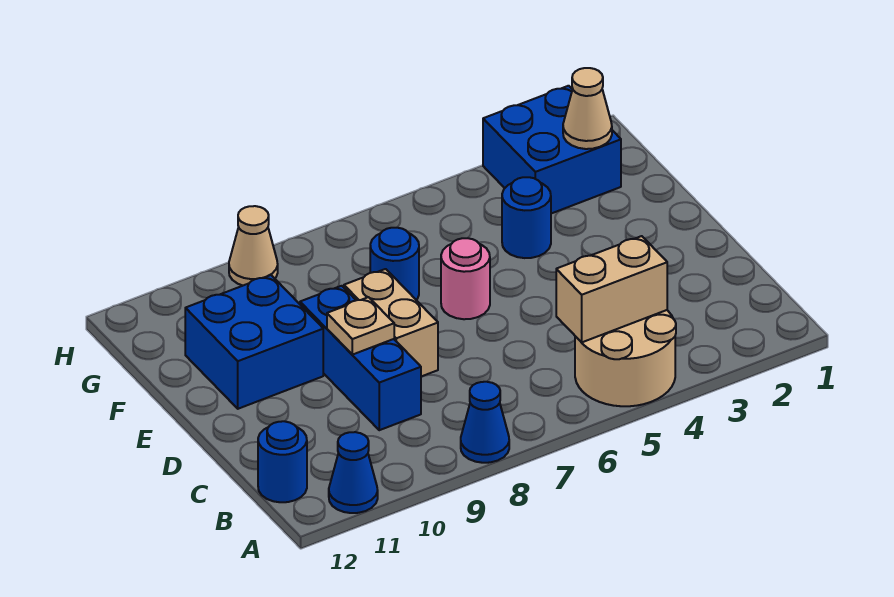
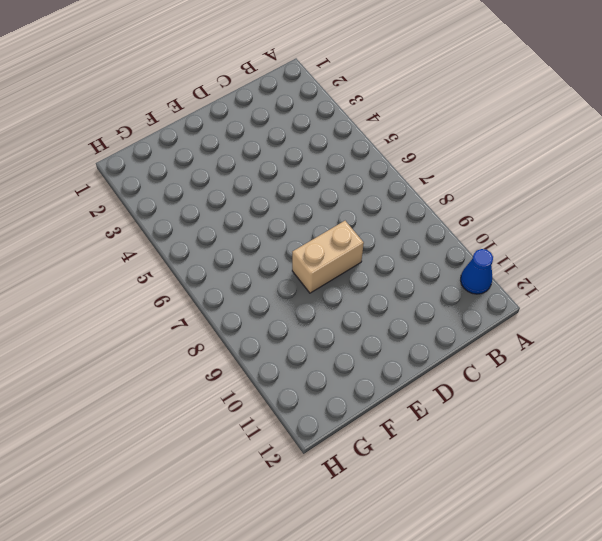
none -> tan 2x2 round brick [575,310,676,406]
none -> blue 1x1 cone [461,382,509,463]
none -> blue 1x1 round brick [258,421,307,502]

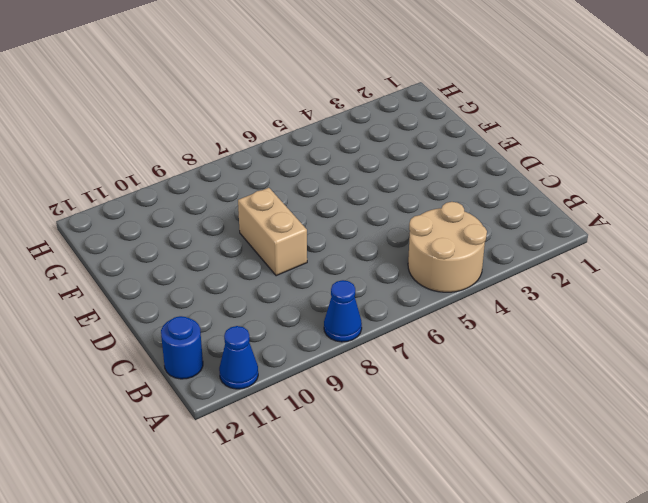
none -> blue 1x3 brick [300,286,421,430]
none -> pink 1x1 round brick [441,238,490,319]
none -> blue 2x2 brick [185,275,323,409]

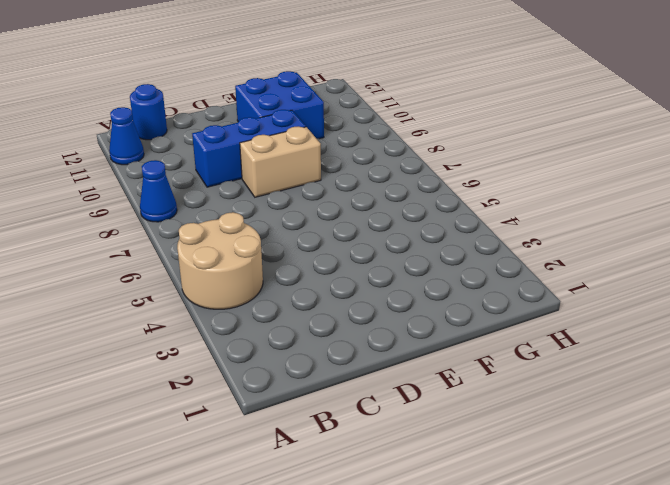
none -> pink 1x1 round brick [441,238,490,319]
none -> blue 1x1 round brick [502,177,551,258]
none -> blue 1x1 round brick [370,228,419,300]

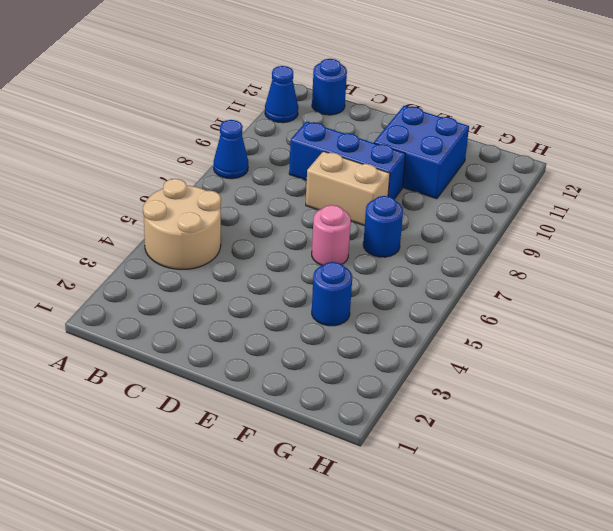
none -> blue 2x2 brick [483,86,621,214]
none -> tan 1x1 cone [229,206,278,286]
none -> tan 1x2 brick [556,236,667,342]

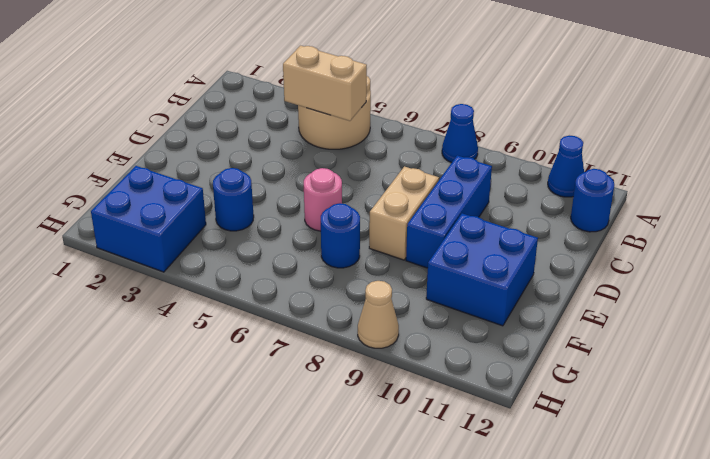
none -> tan 1x1 plate [327,297,394,355]
none -> tan 1x1 cone [563,68,612,149]

